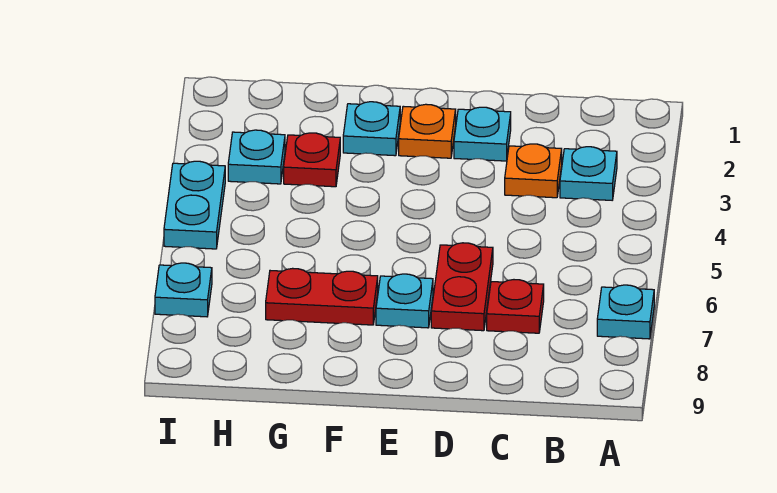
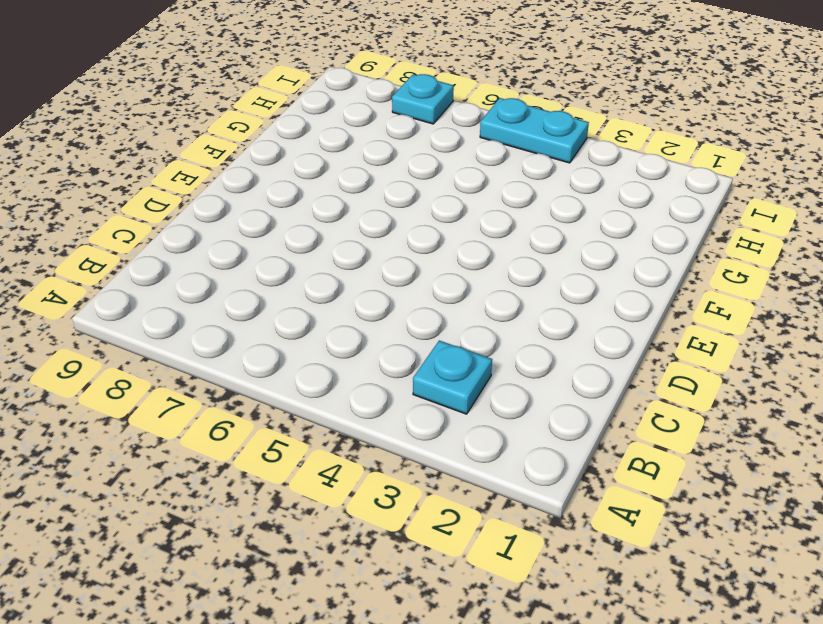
none -> cyan 1x1 plate [597,285,654,339]
none -> orange 1x1 plate [505,144,562,198]
none -> red 1x1 plate [487,280,544,333]

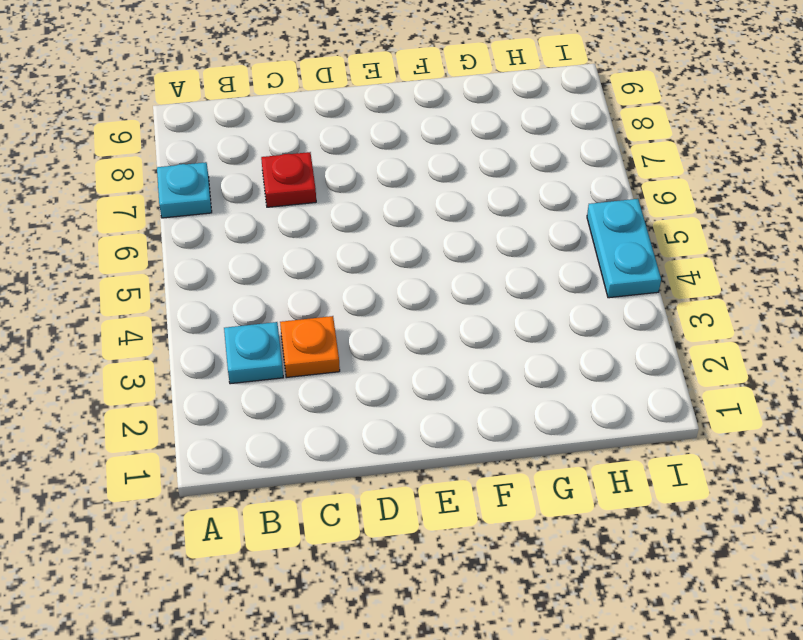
none -> cyan 1x1 plate [454,107,511,161]
none -> red 1x2 plate [431,243,493,331]
none -> orange 1x1 plate [399,104,456,158]

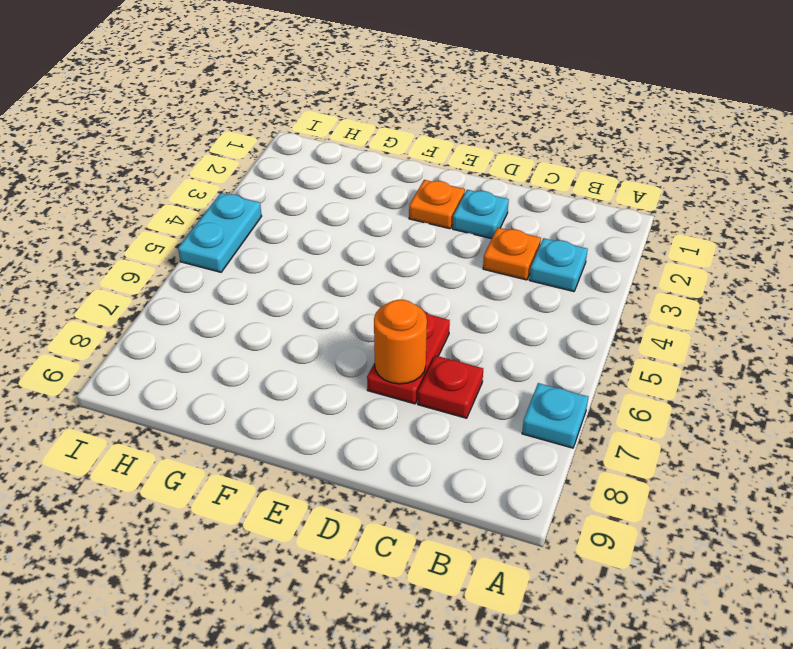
orange 1x1 round brick [374,300,427,384] -> none
none -> cyan 1x1 plate [376,274,433,328]
none -> cyan 1x1 plate [343,102,400,156]
none -> red 1x2 plate [266,268,378,325]

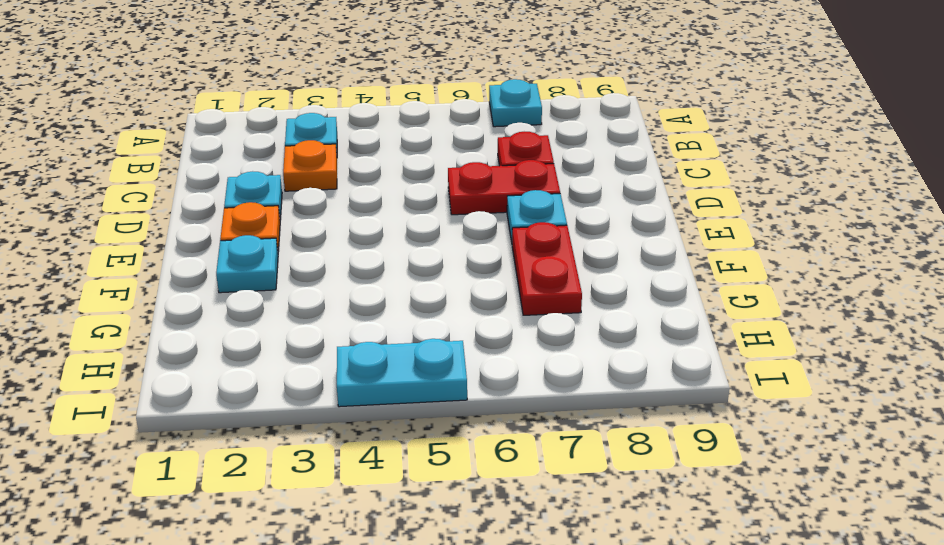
none -> red 1x1 plate [284,133,340,187]
none -> cyan 1x1 plate [228,130,285,184]
none -> cyan 1x1 plate [155,263,212,317]

